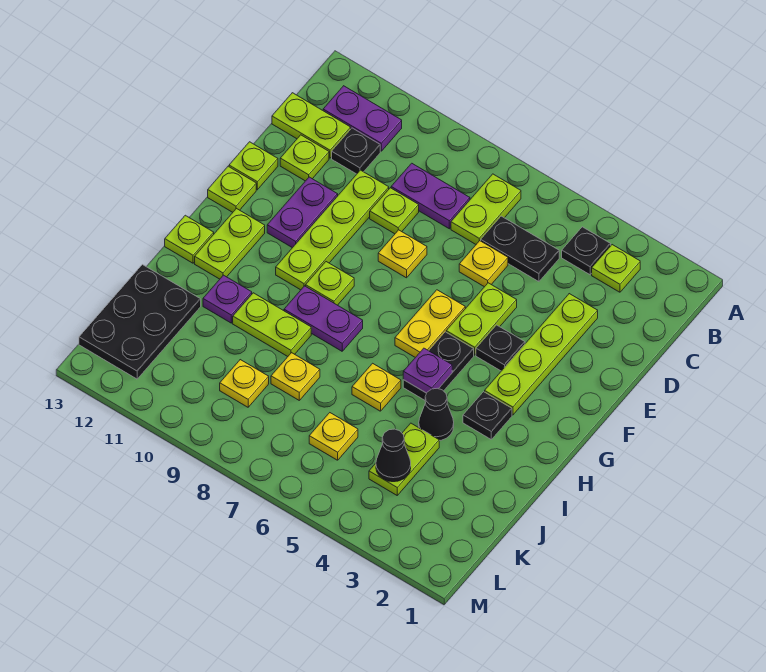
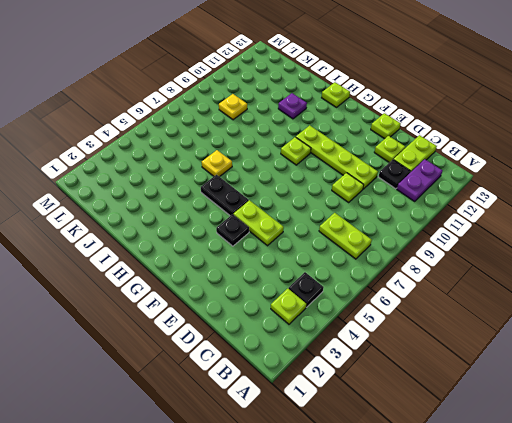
none -> black 1x2 plate [481,216,559,282]
none -> purple 1x2 plate [391,163,470,229]
none -> lime 1x4 plate [485,294,598,415]
none -> yellow 1x1 plate [459,241,508,287]

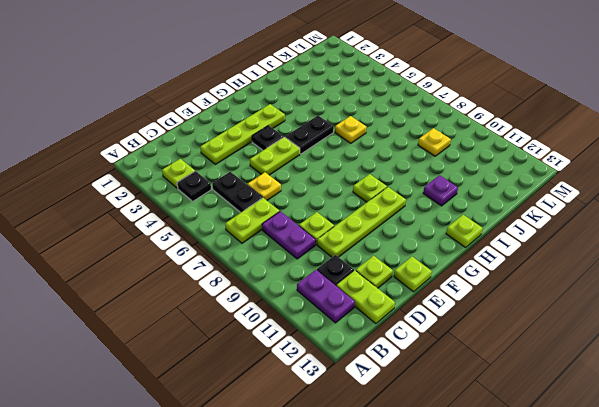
none -> yellow 1x1 plate [378,230,427,278]
none -> purple 1x2 plate [267,177,338,248]
none -> yellow 1x2 plate [395,290,465,357]
none -> lime 1x1 plate [208,166,256,212]

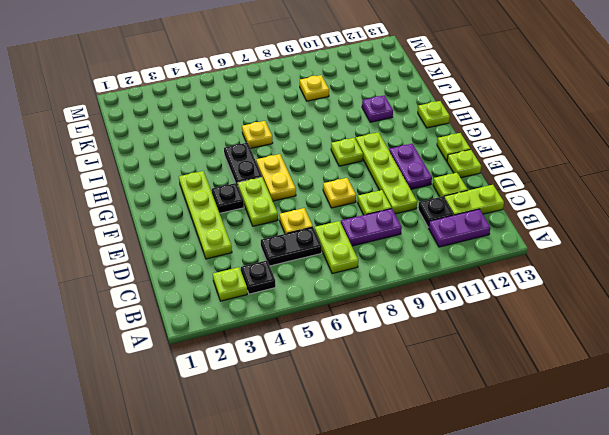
none -> lime 1x2 plate [195,209,265,279]
none -> black 1x1 plate [463,392,512,439]
none -> purple 1x2 plate [284,286,363,351]
none -> black 1x1 cone [419,388,454,441]

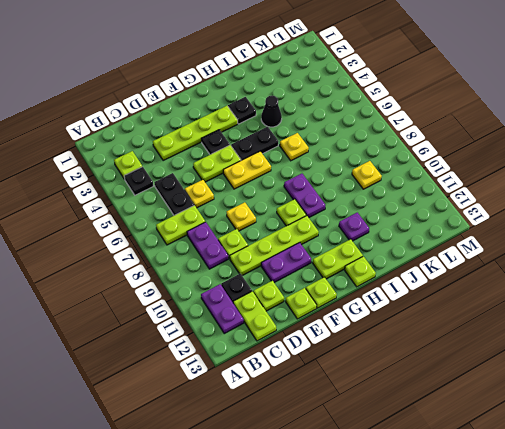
none -> lime 1x2 plate [233,293,311,356]
none -> lime 1x2 plate [369,423,439,495]
none -> yellow 1x1 plate [271,353,320,400]
none -> black 2x3 plate [79,265,201,379]

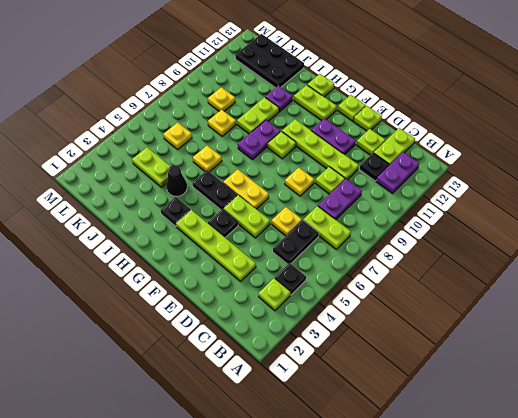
none -> purple 1x1 plate [403,348,452,393]
none -> black 1x1 cone [376,429,411,482]

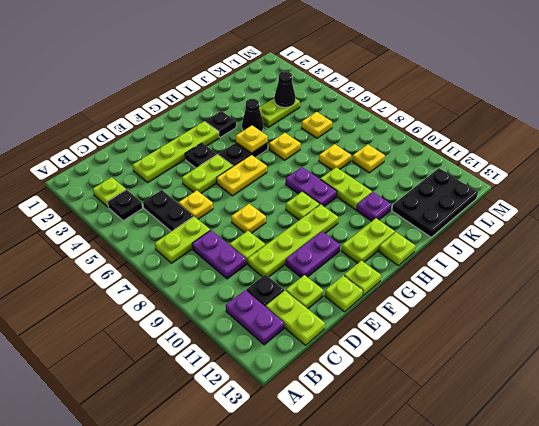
yellow 1x1 plate [236,126,268,153] -> purple 1x1 plate [403,348,452,393]

